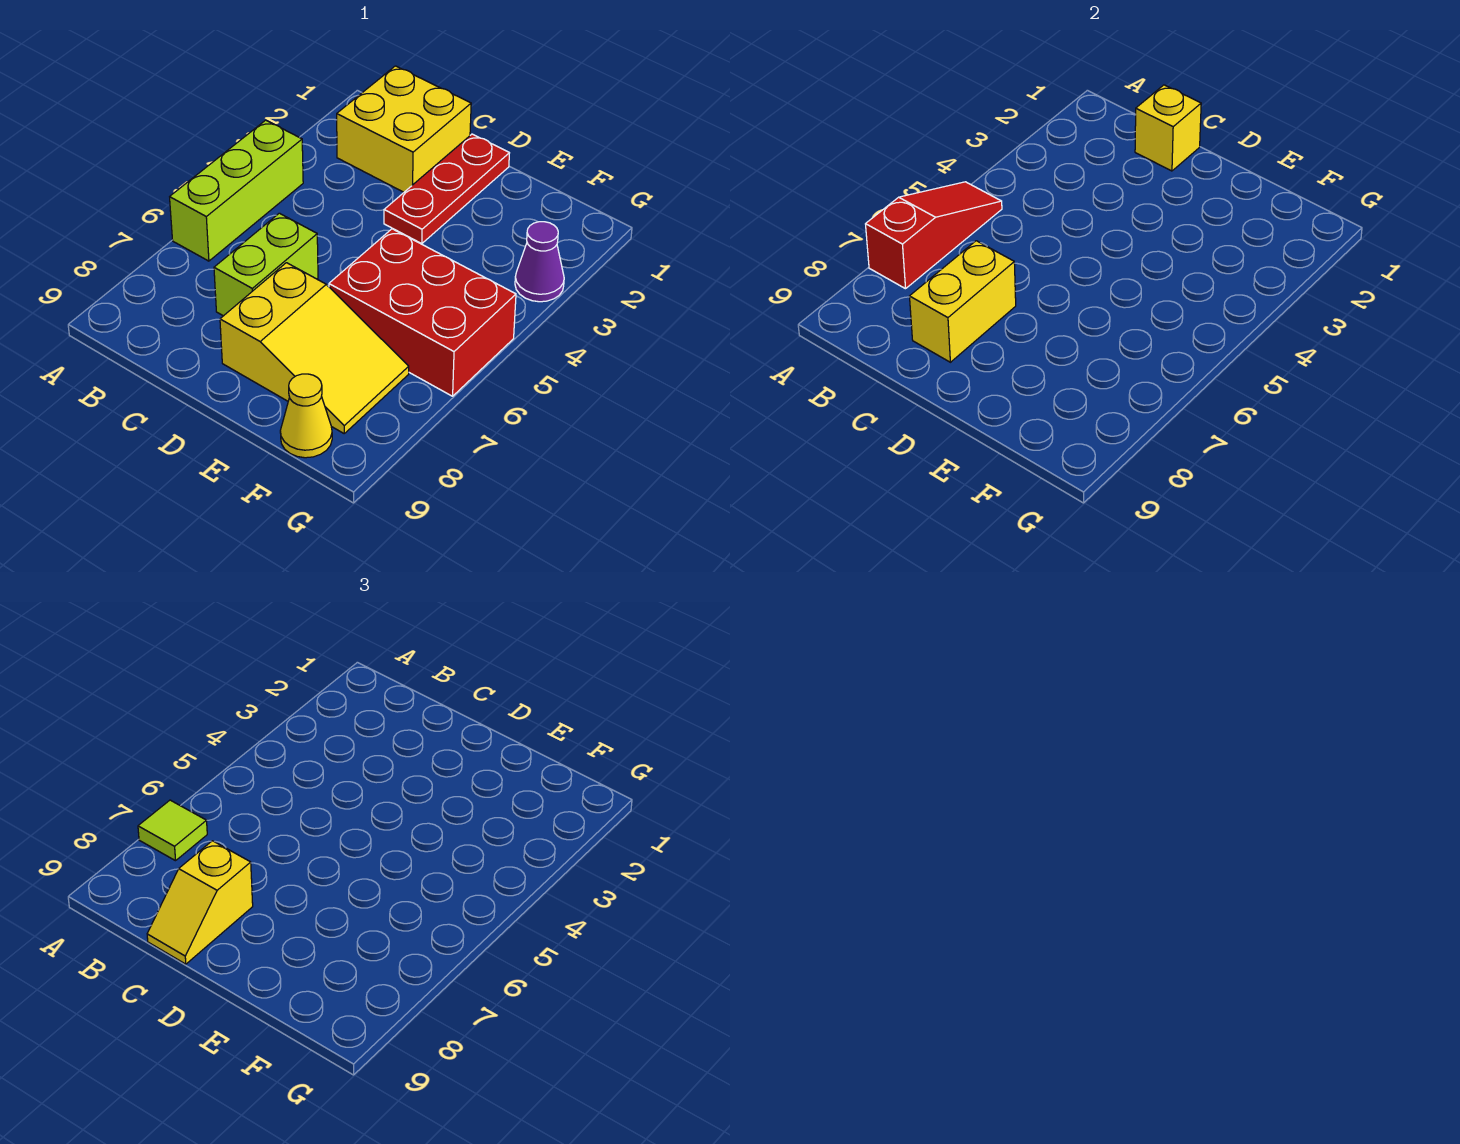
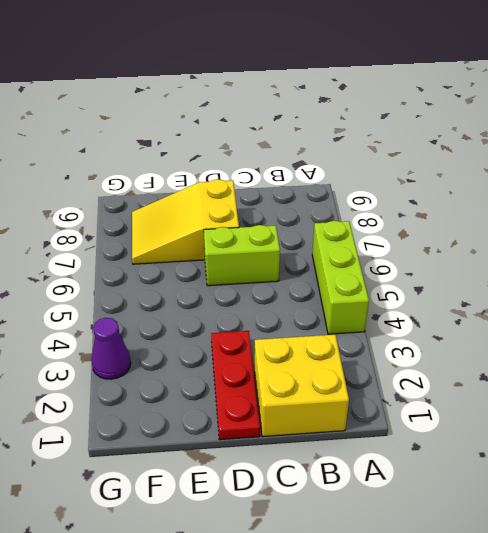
lime 1x2 brick [204,225,280,286] -> lime 1x2 brick turned to [214,213,318,316]
none -> red 2x3 brick [329,229,516,396]
none -> yellow 1x1 cone [280,374,332,458]
none -> red 1x3 slope [866,182,1002,289]

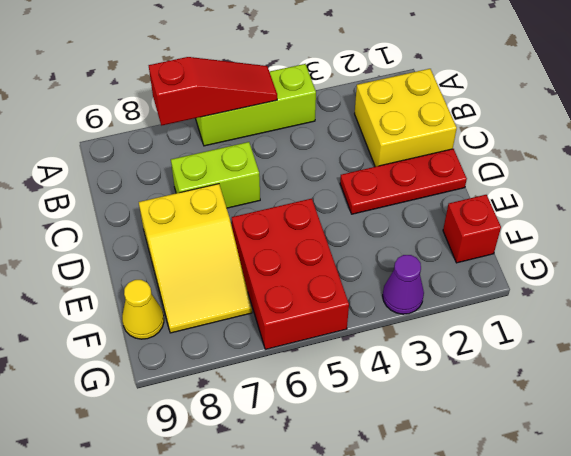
red 1x1 brick [443,195,501,263] -> none
none -> yellow 1x1 brick [1135,85,1201,171]
none -> yellow 1x2 brick [910,241,1016,362]
none -> lime 1x1 tile [138,800,207,861]

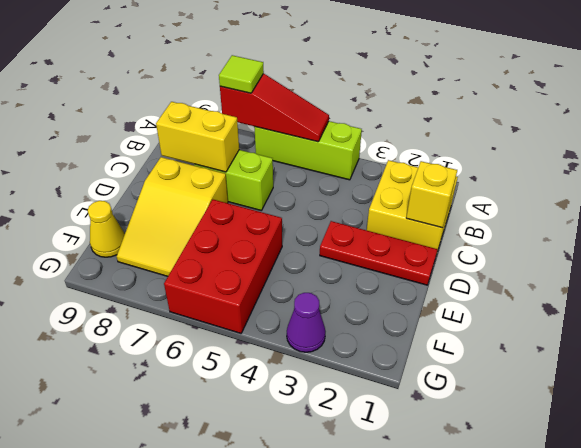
none -> yellow 1x2 slope [147,841,253,964]

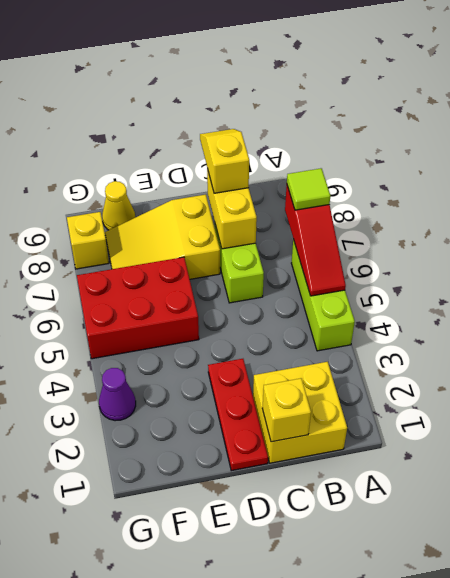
yellow 1x1 brick [67,212,109,269] -> none

